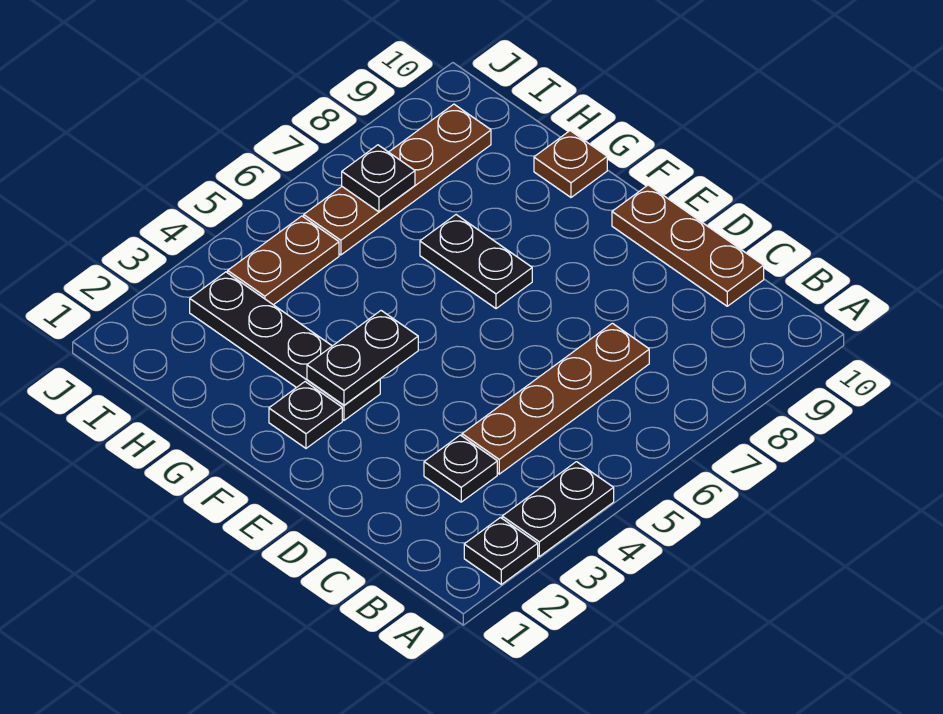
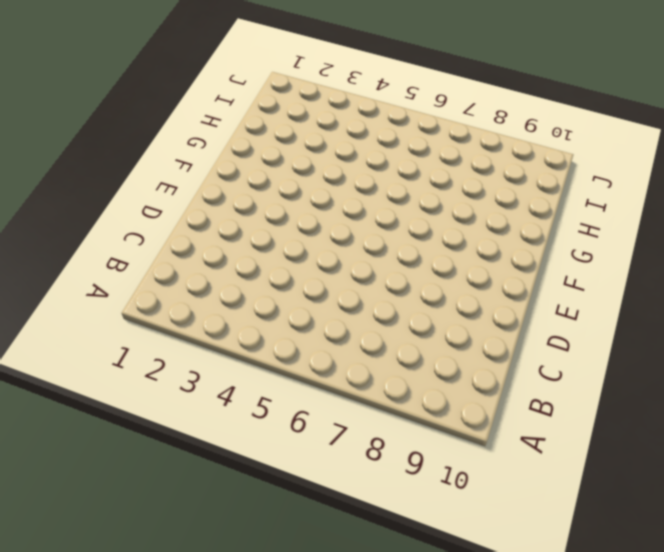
none -> black 1x1 plate [464,518,538,584]
none -> black 1x2 plate [502,462,614,556]
none -> black 1x1 plate [424,435,497,502]

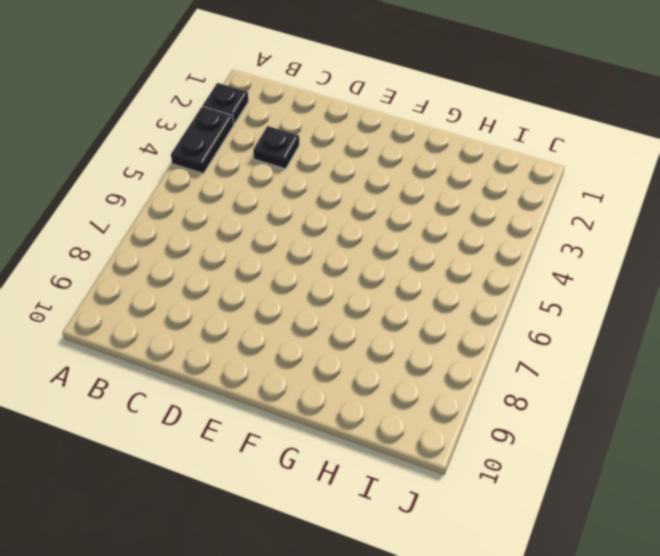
none -> brown 1x4 plate [462,323,649,474]
none -> brown 1x3 plate [612,185,764,306]
none -> black 1x1 plate [269,382,342,448]

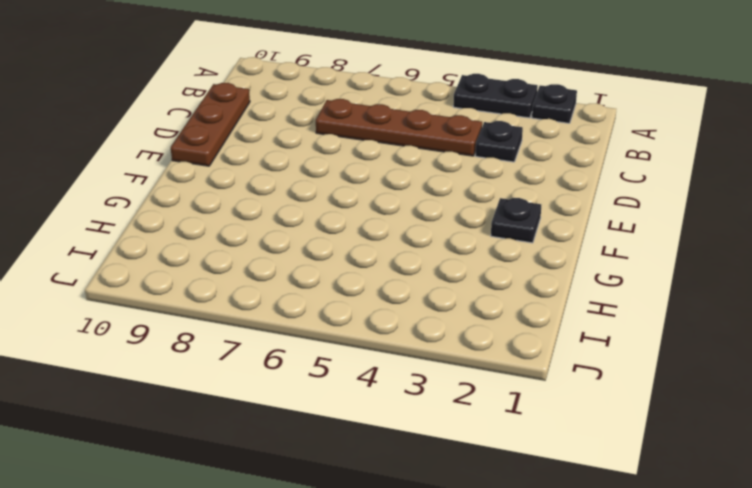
none -> black 1x4 plate [190,272,380,420]
none -> black 1x2 plate [420,215,532,309]
none -> brown 1x1 plate [534,131,607,197]

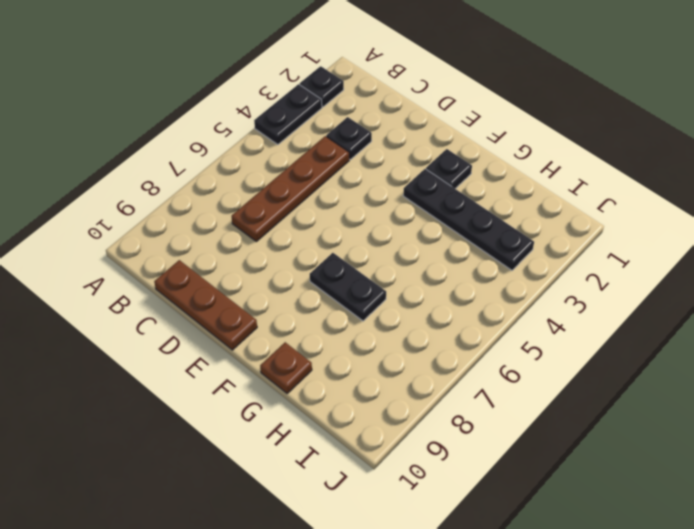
none -> brown 1x2 plate [228,216,339,305]
none -> brown 1x4 plate [304,104,491,255]
none -> black 1x2 plate [307,311,418,405]

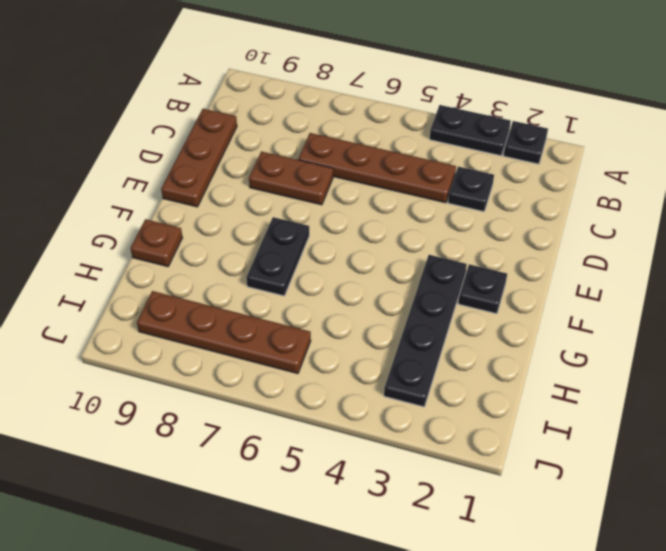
brown 1x2 plate [249,151,333,205] -> brown 1x2 plate moved to [228,216,339,305]
none -> black 1x2 plate [307,311,418,405]
none -> black 1x1 plate [342,145,415,212]

